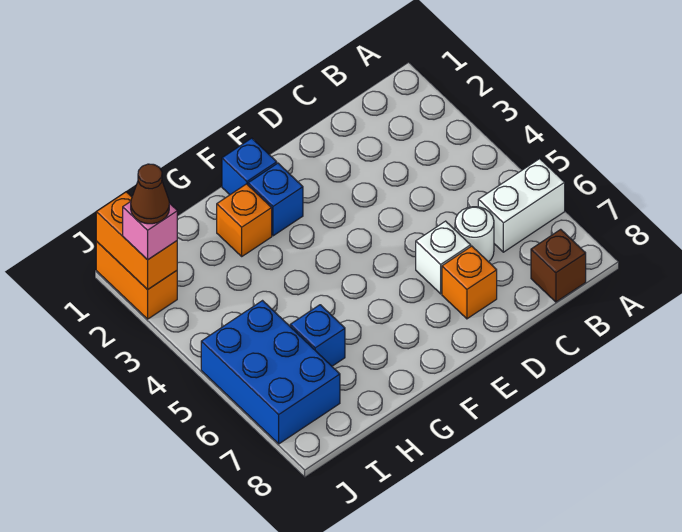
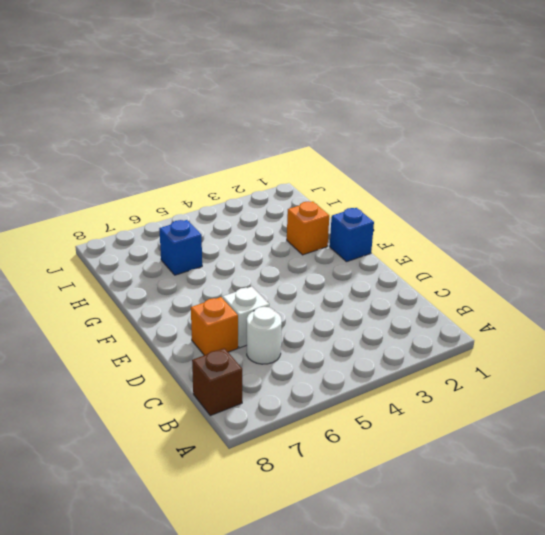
none -> white 1x2 brick [478,159,565,252]
none -> blue 1x1 brick [248,163,303,236]
none -> blue 2x3 brick [201,301,340,444]

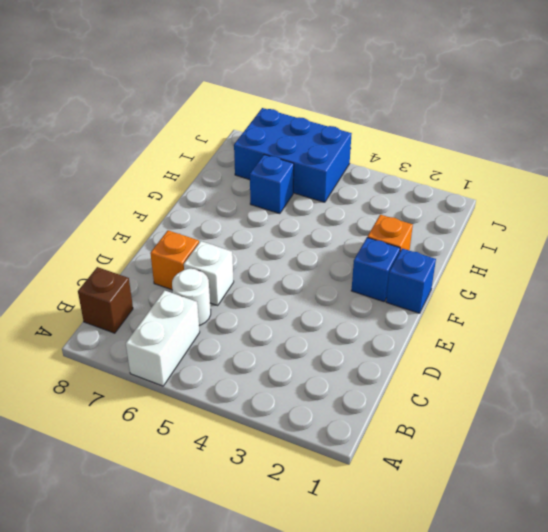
none -> orange 1x2 brick [96,242,177,319]
none -> orange 1x2 brick [96,192,177,290]
none -> pink 1x1 brick [123,202,177,260]

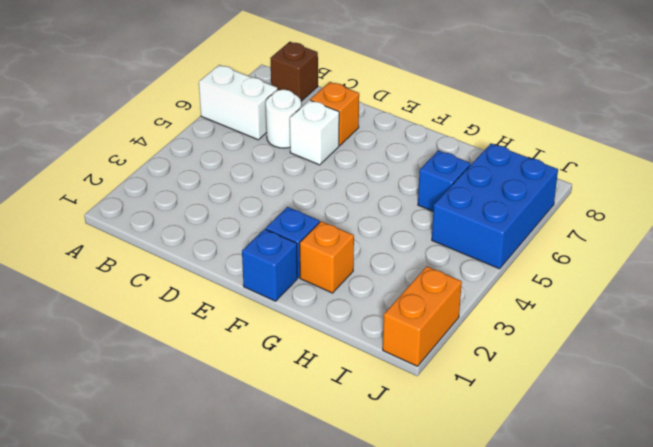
none -> orange 1x2 brick [96,192,177,290]
none -> pink 1x1 brick [123,202,177,260]
none -> brown 1x1 cone [131,164,169,224]

